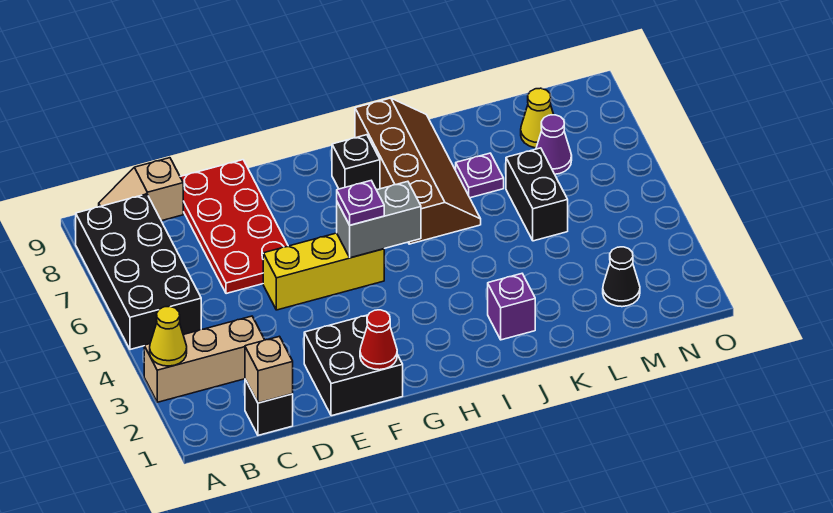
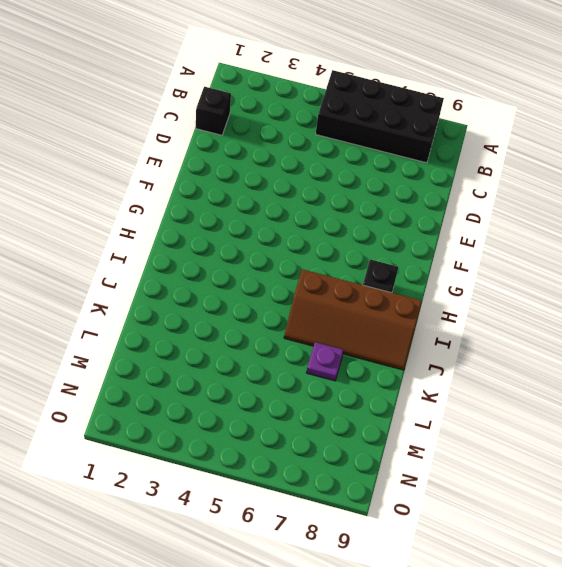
none -> tan 1x3 brick [144,316,264,402]
none -> tan 1x2 slope [99,158,183,221]
none -> red 2x4 plate [180,160,288,294]

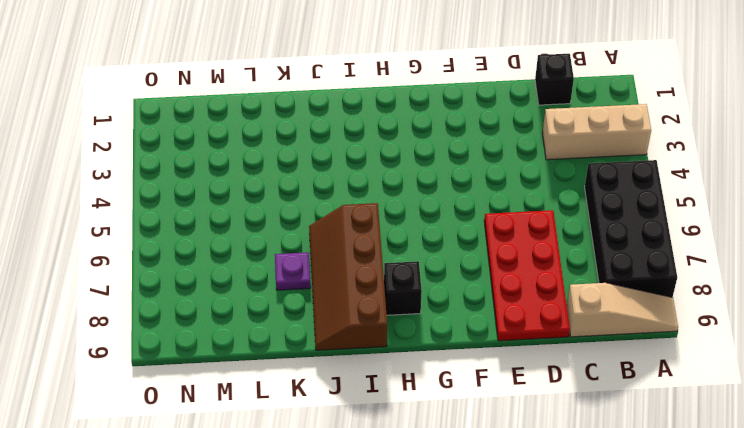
tan 1x3 slope [567,283,678,337] -> tan 1x2 slope [99,158,183,221]
none -> black 2x2 brick [304,315,403,416]
none -> yellow 1x3 brick [263,233,384,310]
none -> purple 1x1 brick [488,274,535,340]

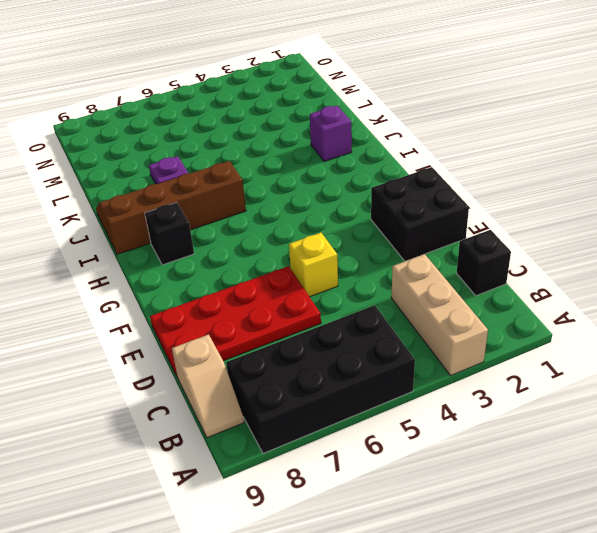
yellow 1x1 brick [289,233,338,297] -> yellow 1x3 brick [263,233,384,310]
none -> black 1x2 brick [506,148,568,241]
none -> black 1x1 cone [603,247,640,307]
none -> purple 1x1 cone [536,115,572,174]

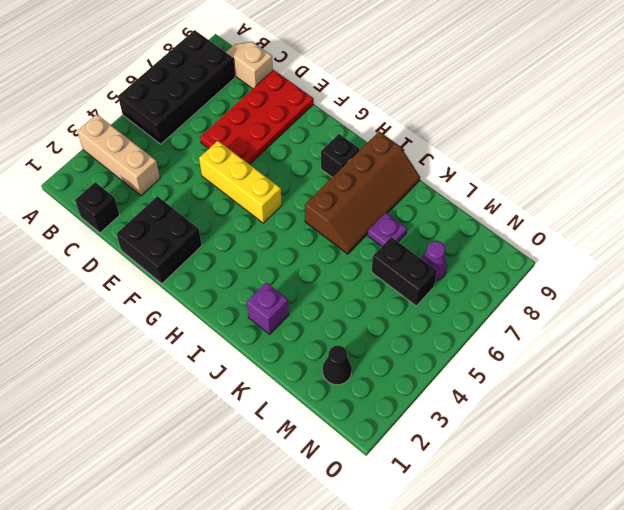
black 1x2 brick [371,237,437,306] -> black 1x2 brick turned to [506,148,568,241]
none -> yellow 1x1 cone [521,88,554,148]
none -> yellow 1x1 cone [150,306,187,366]
none -> tan 1x1 brick [245,336,293,403]

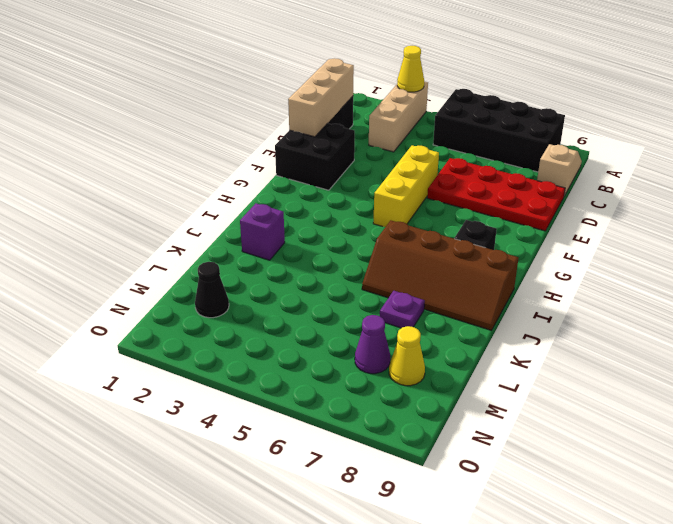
tan 1x3 brick [288,58,354,137] -> tan 1x1 brick [245,336,293,403]
none -> black 1x2 brick [506,148,568,241]
none -> red 1x1 cone [360,310,397,370]
none -> grey 1x2 brick [337,181,421,258]

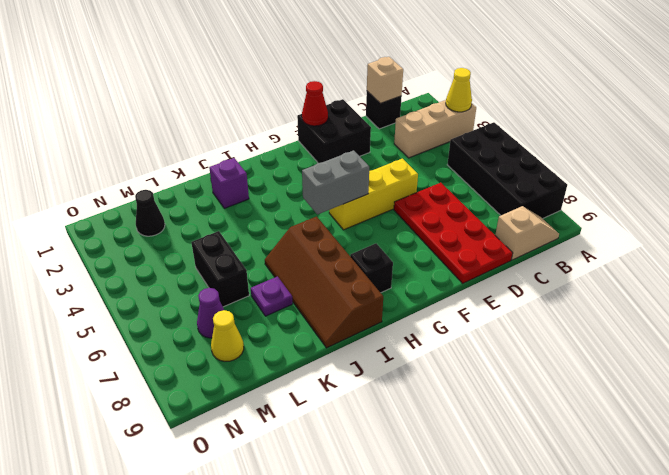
none -> purple 1x1 plate [337,181,384,225]

